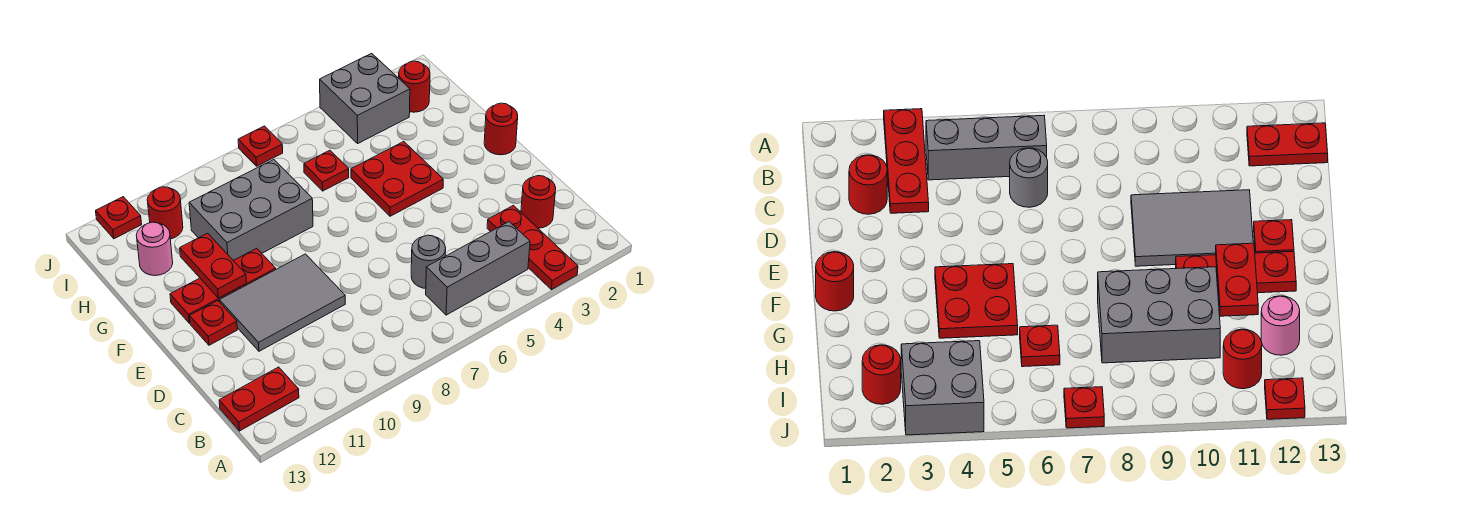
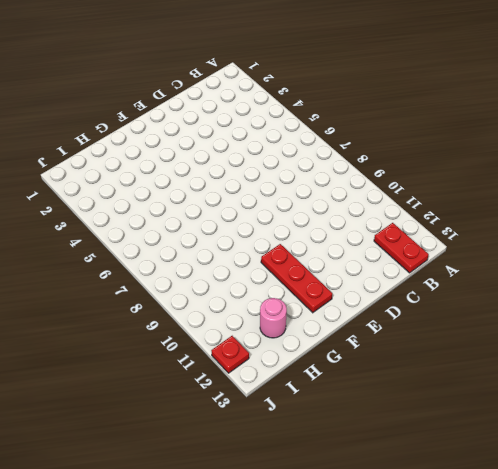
none -> red 1x3 plate [487,205,578,290]
none -> grey 1x3 brick [426,222,530,315]
none -> red 1x1 round brick [521,176,556,228]

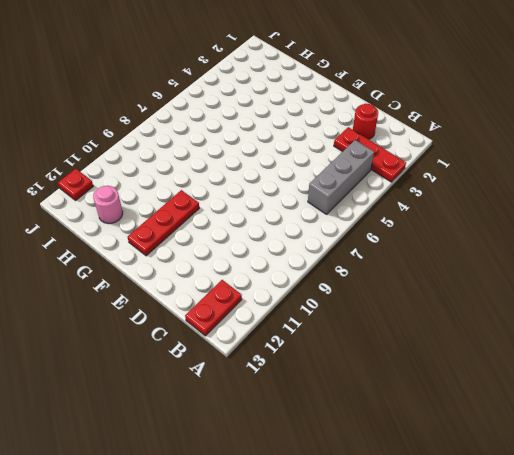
none -> grey 1x1 round brick [411,235,446,288]
none -> grey 2x3 tile [219,254,345,351]
none -> red 1x1 plate [190,301,237,345]

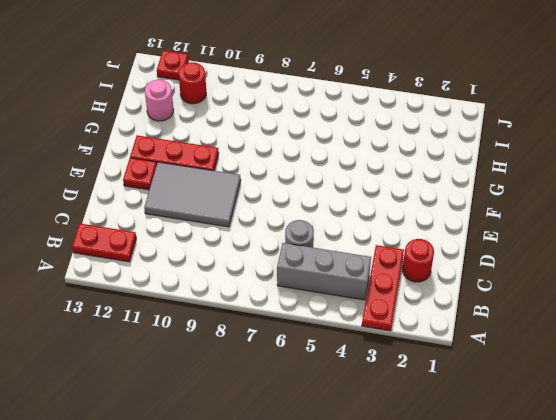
none -> red 1x1 round brick [484,103,518,155]
none -> red 2x2 plate [351,142,443,216]
none -> grey 2x3 brick [189,160,313,260]

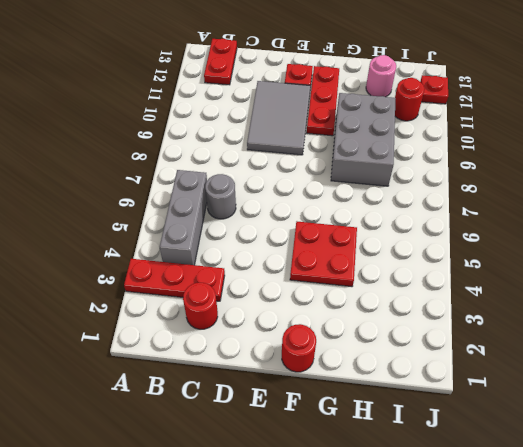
none -> red 1x1 plate [304,150,349,191]
none -> red 1x1 round brick [399,61,430,112]
none -> grey 2x2 brick [320,53,410,143]

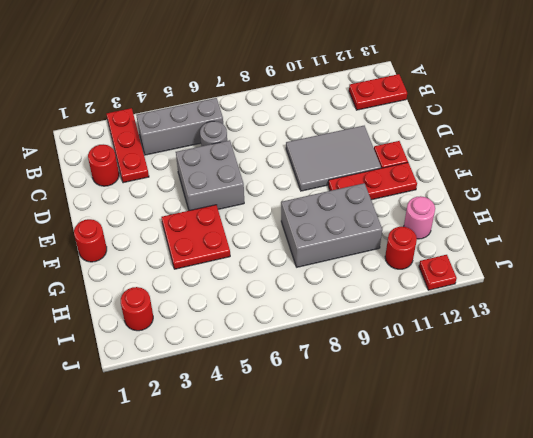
grey 2x2 brick [176,140,244,211] -> grey 2x2 brick moved to [320,53,410,143]
none -> red 1x1 plate [304,150,349,191]
none -> red 1x1 plate [238,126,283,166]
none -> red 1x2 plate [180,233,246,298]

